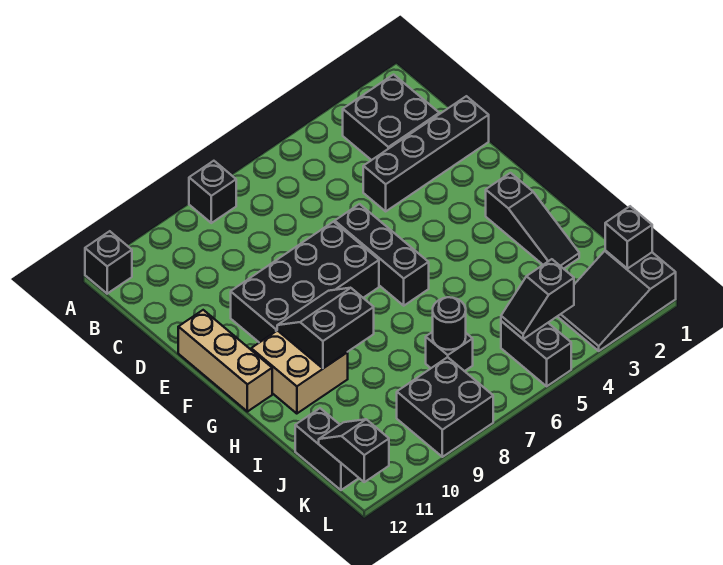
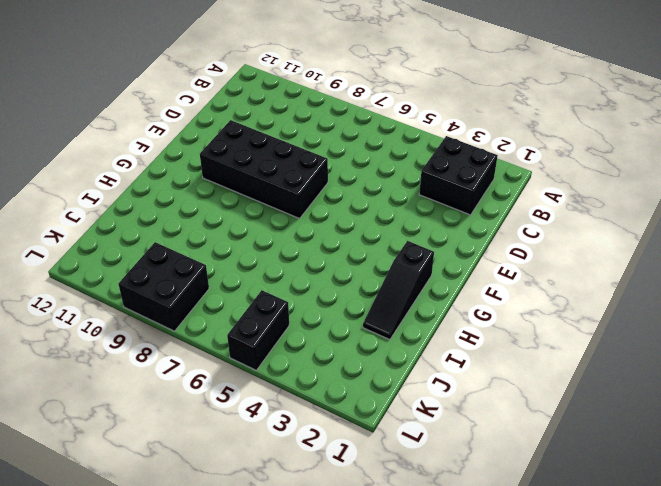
none -> black 1x1 brick [189,161,236,223]
none -> black 1x1 brick [85,231,132,294]
none -> black 1x4 brick [363,96,489,211]

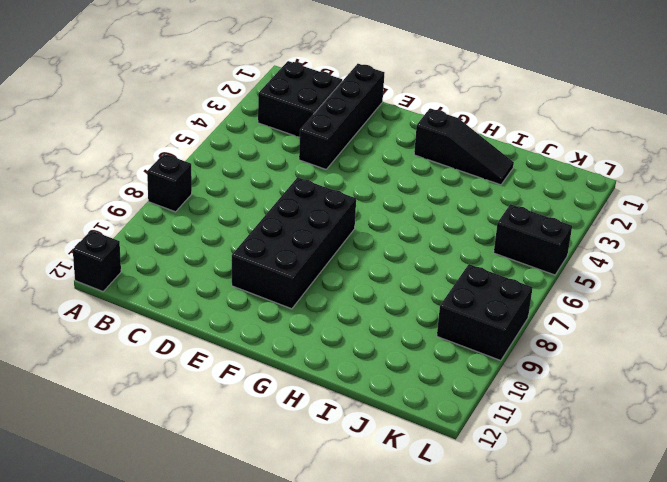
none -> black 1x3 brick [335,204,429,306]
none -> tan 1x3 brick [178,310,272,412]
none -> tan 2x2 brick [251,330,348,414]

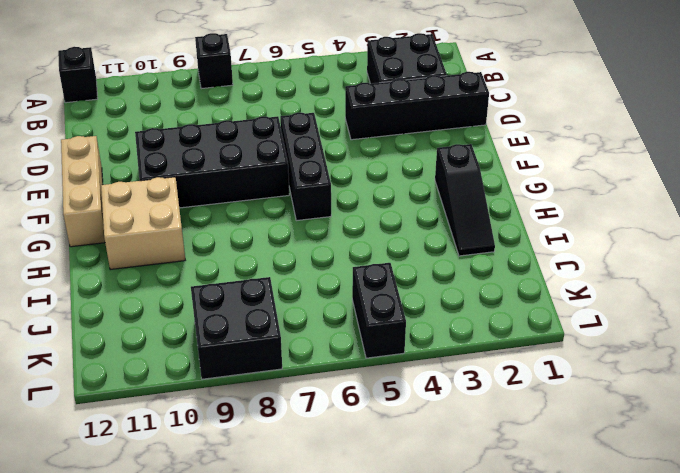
none -> black 1x1 brick [426,332,473,371]
none -> black 1x2 brick [295,408,359,490]
none -> black 2x3 slope [557,250,676,351]

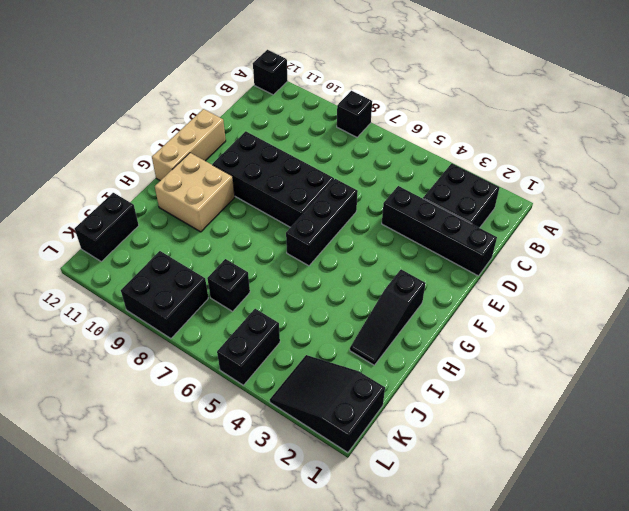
none -> black 2x2 slope [277,288,374,368]
none -> black 1x1 round brick [433,297,466,350]
none -> black 1x1 brick [605,206,652,269]

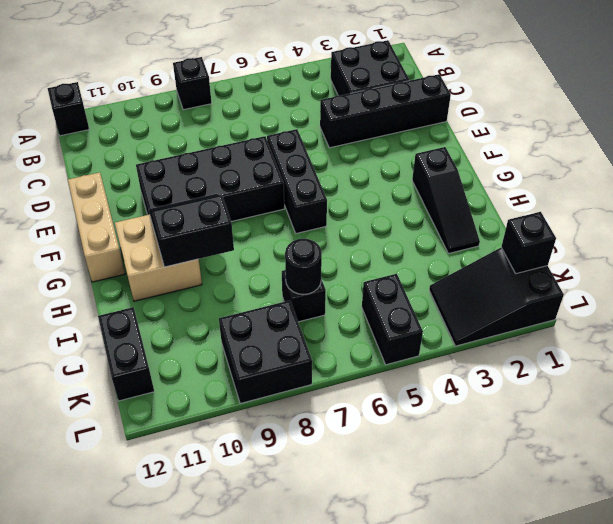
none -> black 1x2 slope [501,259,574,339]
none -> black 1x2 slope [319,419,389,482]

